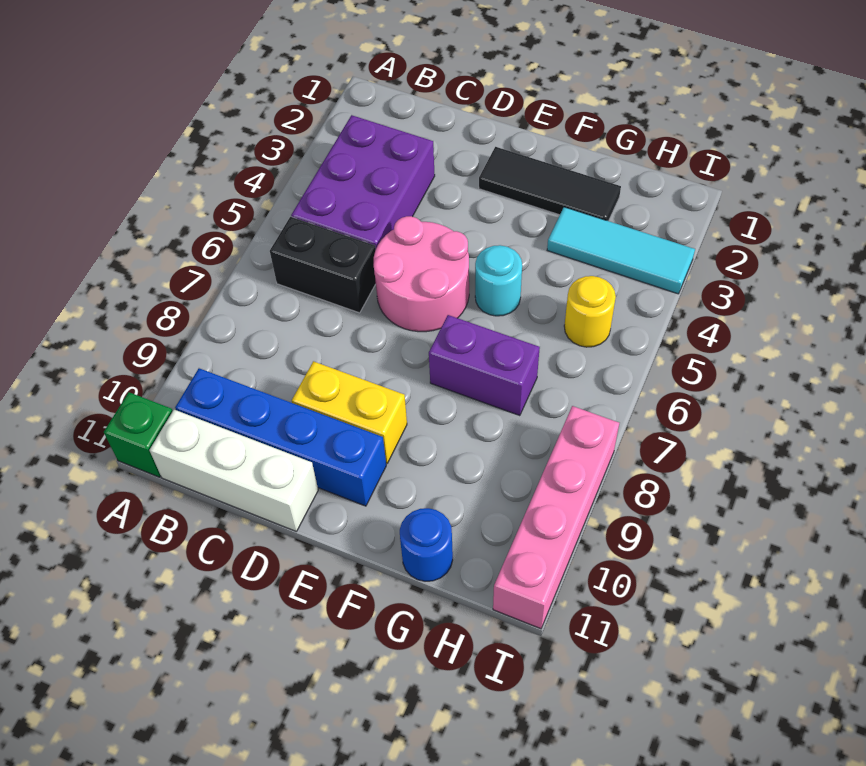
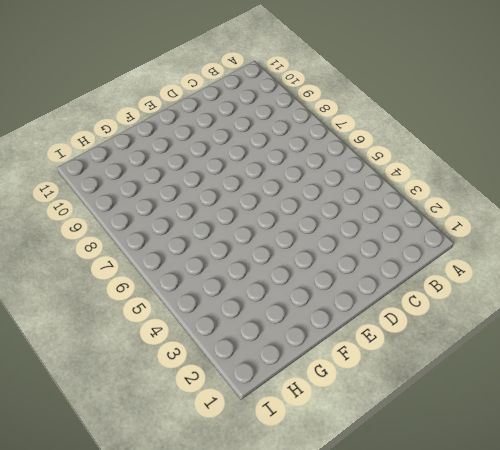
none -> green 1x1 brick [104,392,173,477]
none -> purple 2x3 brick [291,115,435,248]
none -> black 1x2 brick [270,217,376,313]

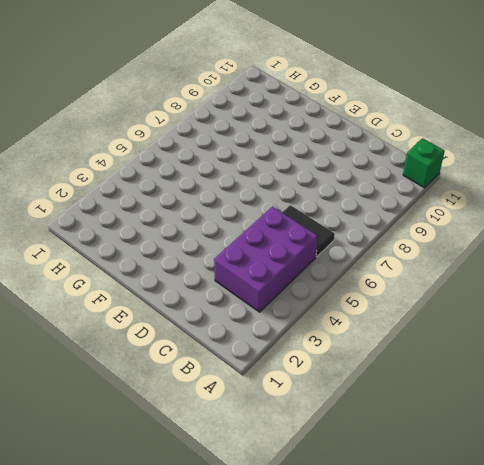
black 1x2 tile [282,205,335,257] -> black 1x2 brick [270,217,376,313]
none -> blue 1x4 brick [175,368,386,506]
none -> white 1x3 brick [150,410,318,531]
none -> pink 2x2 round brick [374,216,469,332]

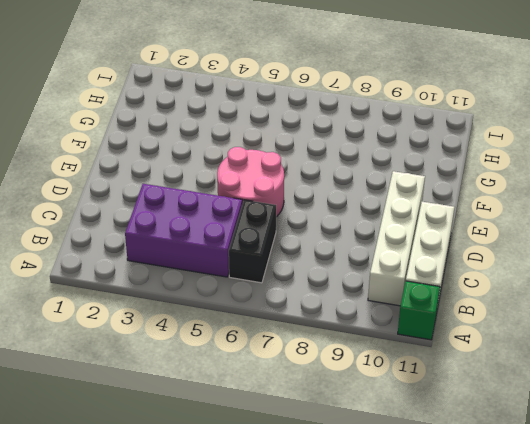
white 1x4 brick [368,171,425,306] -> blue 1x4 brick [175,368,386,506]
none -> yellow 1x2 brick [292,361,407,463]
none -> black 1x3 tile [479,147,621,221]
none -> cyan 1x1 round brick [475,245,522,316]

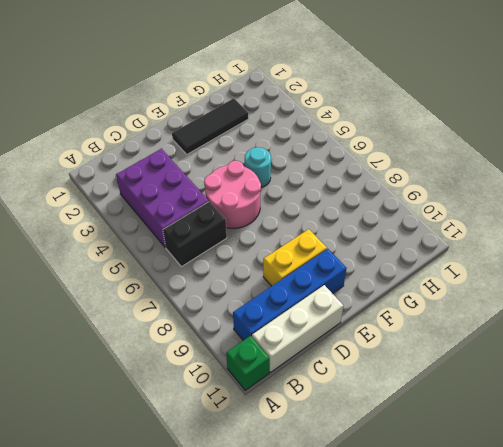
none -> purple 1x2 brick [429,315,540,416]
none -> cyan 1x3 tile [547,207,695,294]
none -> blue 1x1 round brick [400,508,453,581]

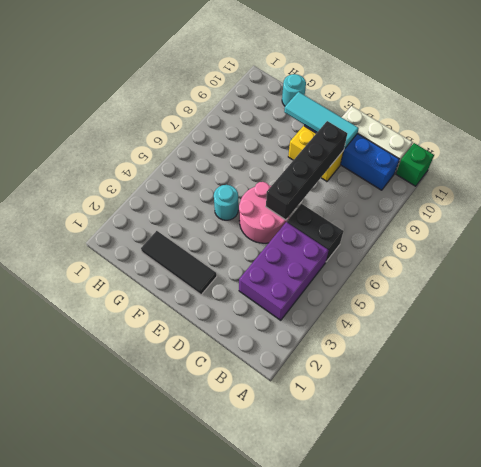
black 1x4 brick [266,121,347,220] -> none
cyan 1x3 tile [284,92,359,149] -> cyan 1x3 tile moved to [547,207,695,294]
cyan 1x1 round brick [282,74,306,106] -> blue 1x1 round brick [400,508,453,581]
none -> purple 1x2 brick [429,315,540,416]
none -> yellow 1x1 round brick [564,276,616,347]
none -> pink 1x4 brick [493,406,619,629]

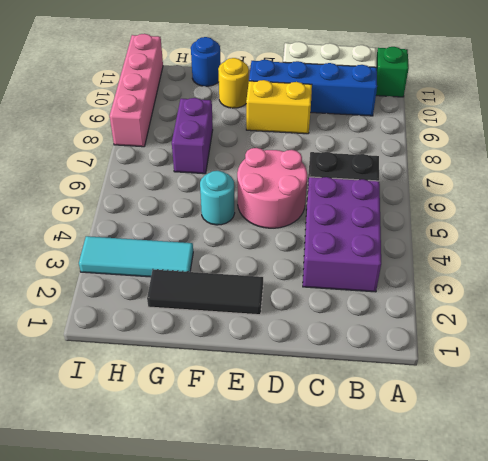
yellow 1x1 round brick [218,58,249,108] -> yellow 1x1 round brick moved to [564,276,616,347]
purple 1x2 brick [172,98,213,174] -> purple 1x2 brick turned to [429,315,540,416]

